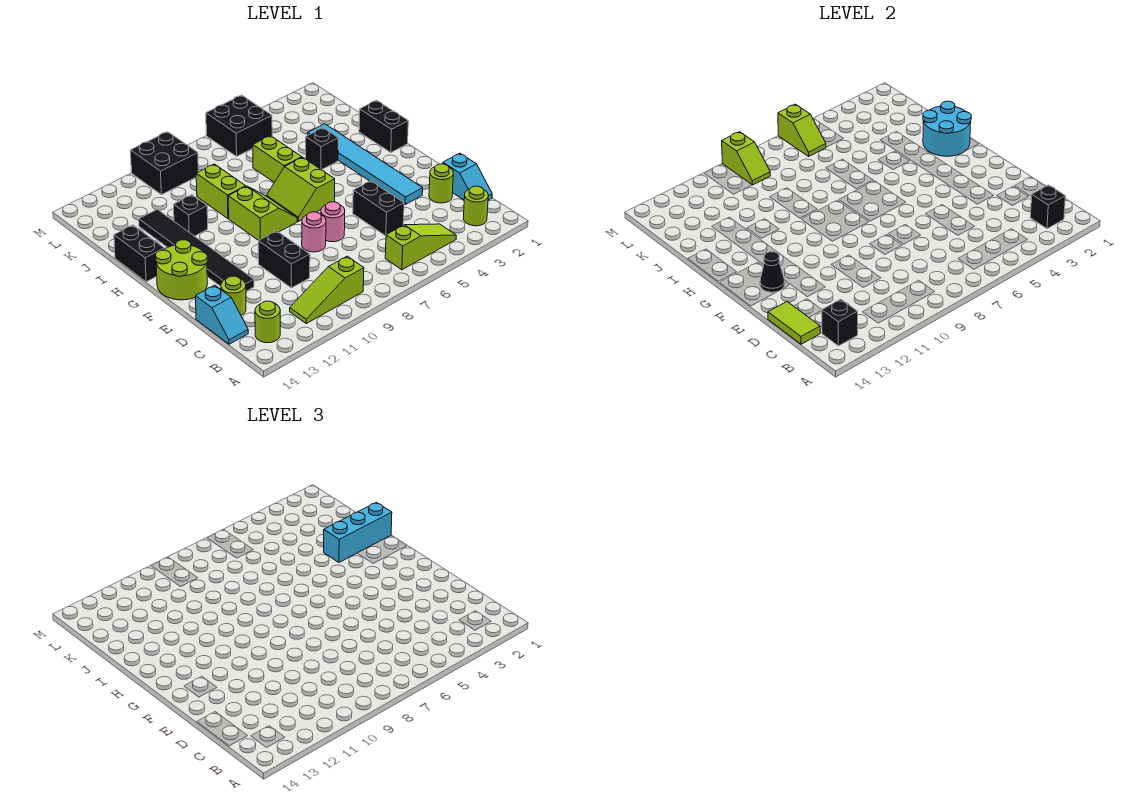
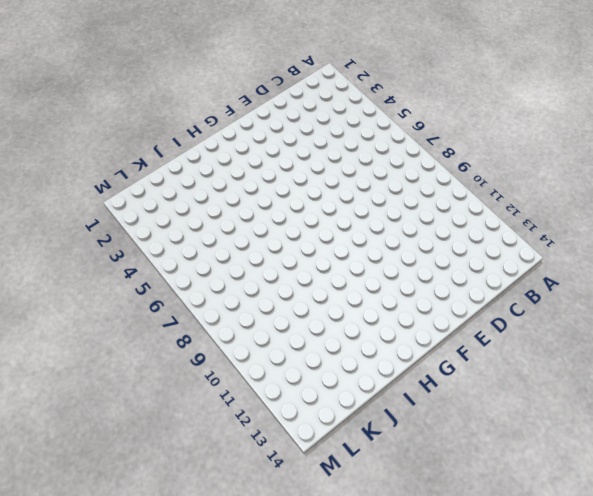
none -> lime 1x1 round brick [463,186,488,226]
none -> lime 1x3 slope [385,224,456,270]
none -> lime 1x3 slope [290,256,364,323]
none -> lime 1x1 round brick [255,301,280,343]

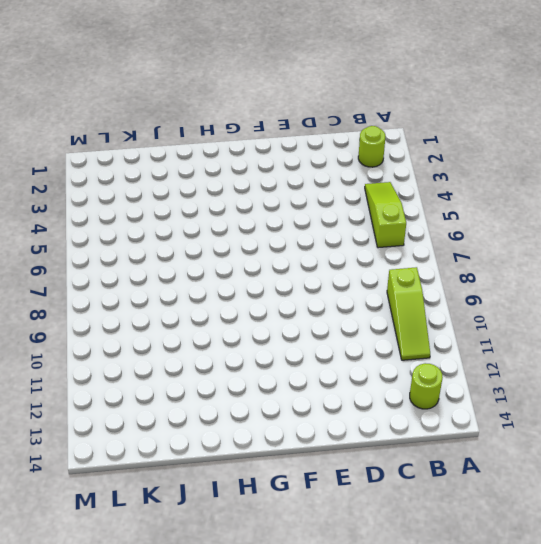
none -> cyan 1x2 slope [443,153,492,200]
none -> cyan 1x2 slope [196,285,248,344]
none -> lime 1x1 round brick [429,164,453,203]
none -> black 1x2 brick [353,181,404,236]

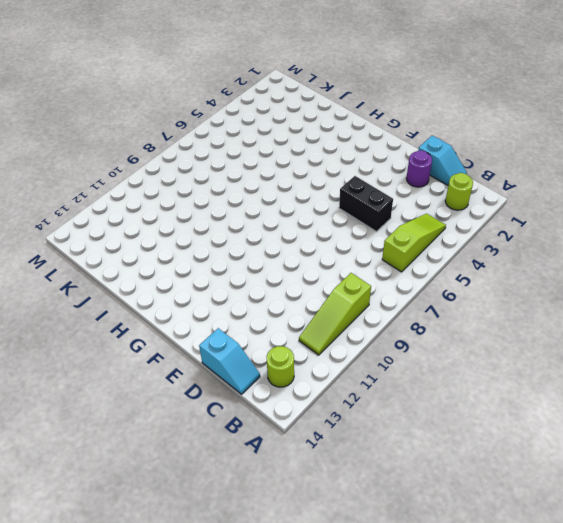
purple 1x1 round brick [406,150,432,187] -> lime 1x1 round brick [429,164,453,203]
none -> black 1x2 brick [258,231,310,288]
none -> lime 1x1 round brick [221,276,246,315]
none -> cyan 1x6 tile [308,124,423,204]
none -> pink 1x1 round brick [321,202,345,242]

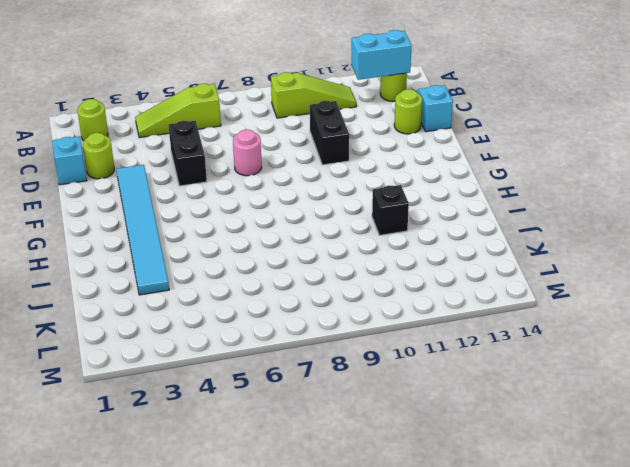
cyan 1x2 brick [352,30,412,80] -> black 1x1 brick [822,299,858,346]
none -> pink 1x1 round brick [302,212,326,252]
none -> black 1x6 tile [139,209,254,291]
none -> lime 2x2 round brick [155,240,207,300]
none -> lime 2x2 slope [266,157,335,221]

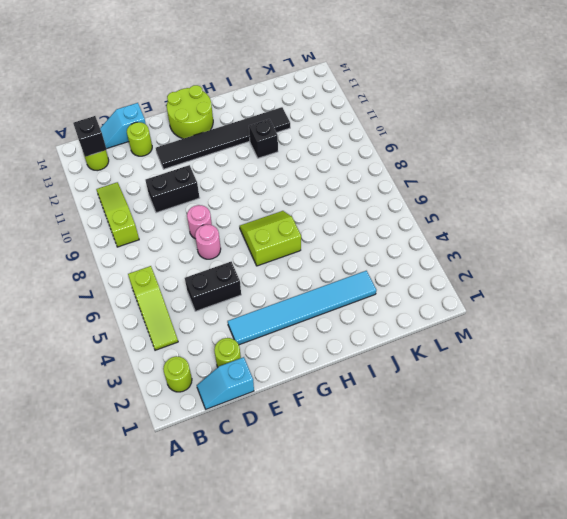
none -> lime 2x2 slope [228,186,297,240]
none -> black 1x2 brick [359,100,408,152]
none -> black 1x2 brick [114,225,164,282]
none -> black 1x1 brick [306,128,338,170]

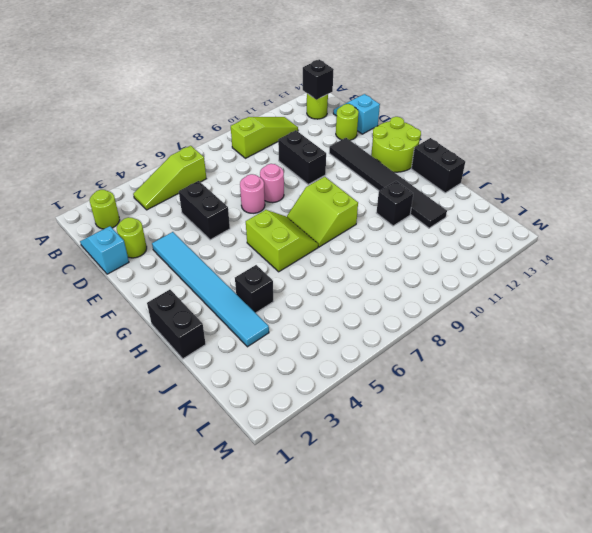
none -> lime 1x2 brick [253,136,302,182]
none -> lime 1x2 brick [196,164,246,219]
none -> black 2x2 brick [206,95,272,156]
none -> black 2x2 brick [130,132,198,195]

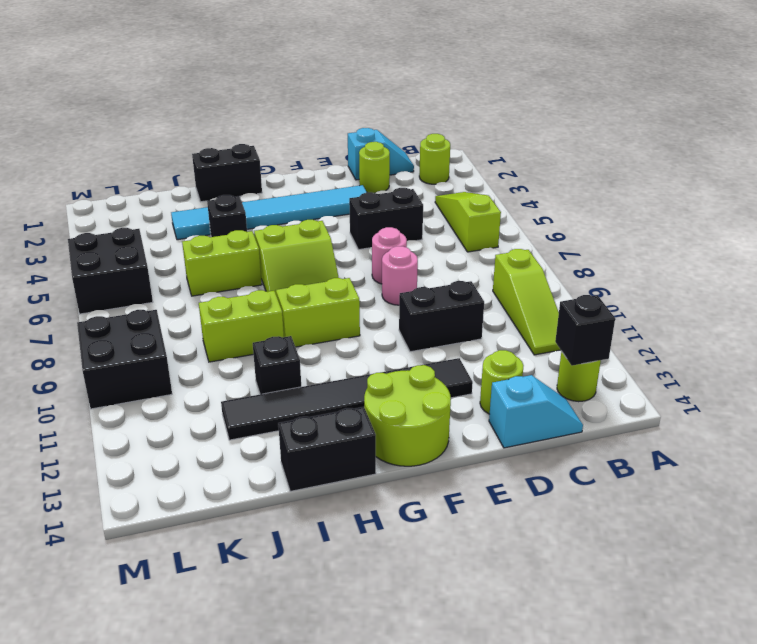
none -> black 1x1 brick [1030,185,1065,229]
none -> lime 1x2 tile [768,302,820,344]
none -> black 1x1 cone [760,252,785,292]
none -> cyan 2x2 round brick [923,101,971,156]

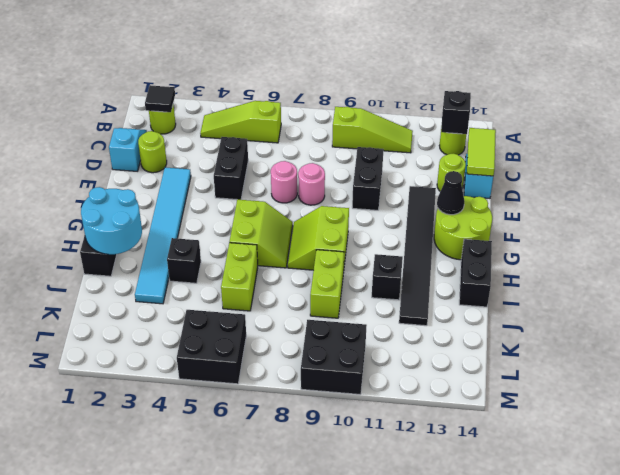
black 1x1 tile [145,85,175,112] -> black 1x1 brick [1030,185,1065,229]
none -> lime 1x2 slope [778,104,826,156]
none -> lime 1x2 slope [722,132,770,185]
none -> cyan 1x3 brick [324,502,392,562]

